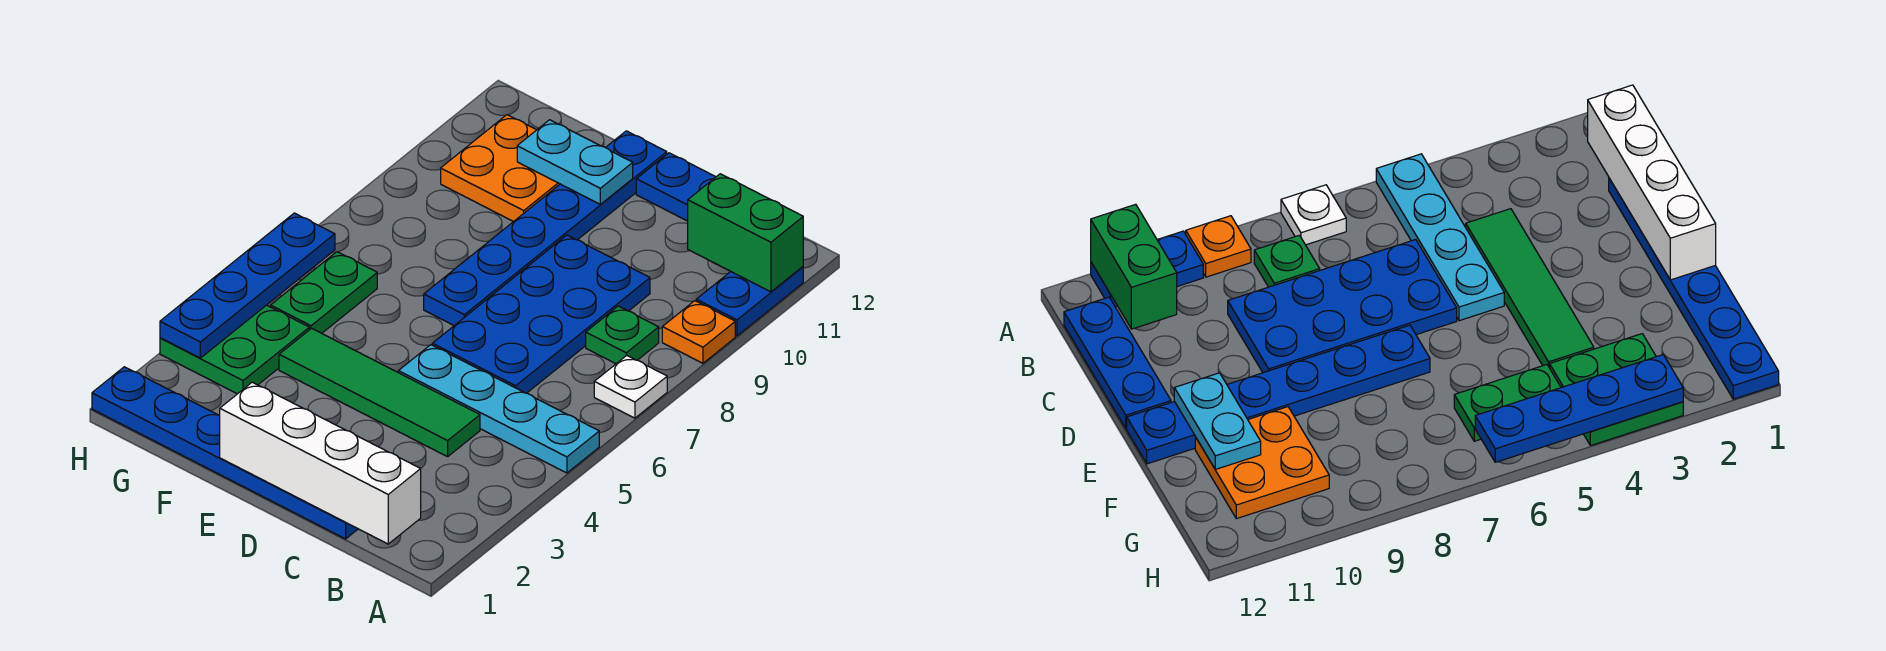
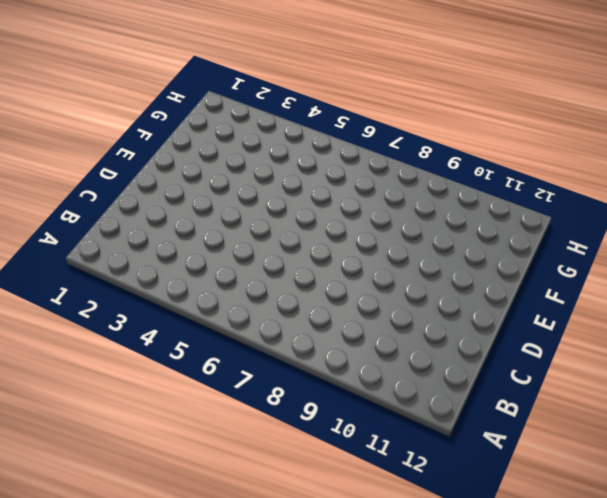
none -> cyan 1x4 plate [398,345,599,473]
none -> white 1x1 plate [594,355,667,418]
none -> orange 1x1 plate [662,301,735,363]

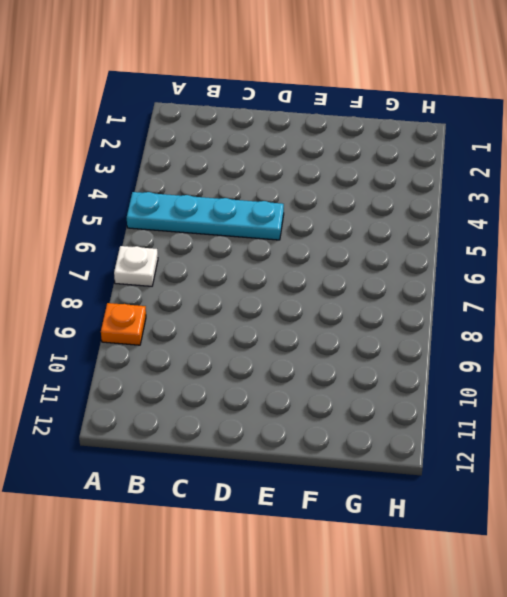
none -> blue 1x2 plate [696,267,803,336]
none -> green 1x1 plate [586,306,659,364]
none -> blue 1x3 plate [636,153,715,221]

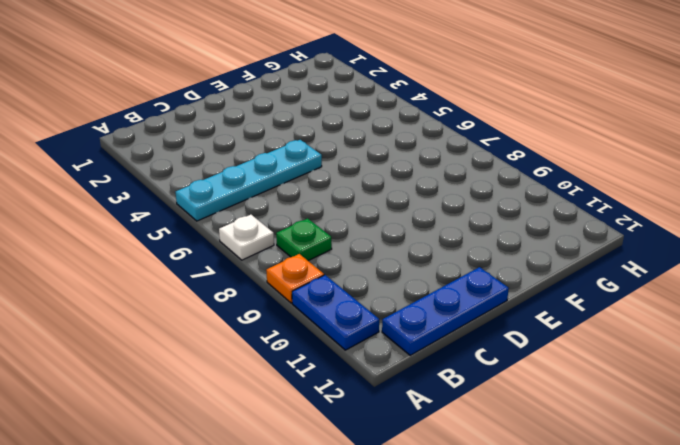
none -> blue 1x6 plate [92,367,358,539]
none -> green 1x4 tile [279,328,480,457]
none -> blue 2x4 plate [432,235,650,393]

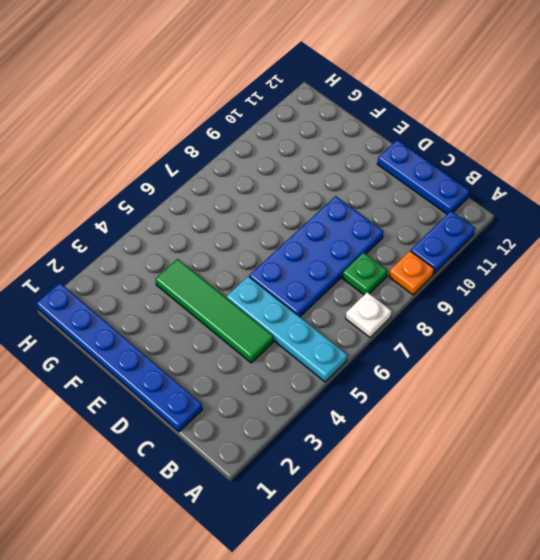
none -> blue 1x6 plate [424,131,667,325]
none -> orange 2x2 plate [441,115,560,222]
none -> green 2x2 plate [160,305,309,394]

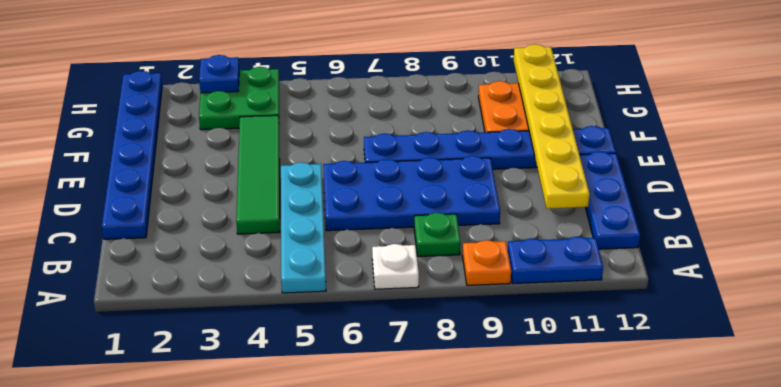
yellow 1x6 plate [514,44,590,209] -> cyan 1x2 plate [517,120,633,204]
blue 1x1 plate [199,55,239,93] -> blue 1x4 plate [160,213,335,358]
none -> green 1x2 plate [271,252,377,333]
none -> green 1x2 brick [688,174,803,292]
none -> white 1x4 brick [220,382,421,544]

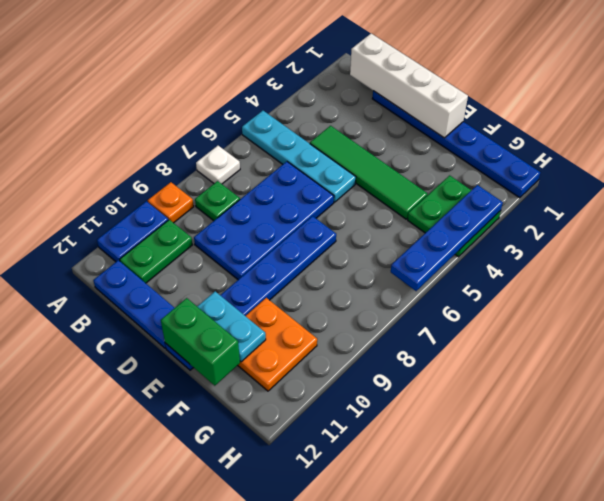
green 1x2 plate [120,220,192,283] -> green 1x2 plate moved to [271,252,377,333]
green 1x2 brick [161,298,240,386] -> green 1x2 brick moved to [688,174,803,292]

